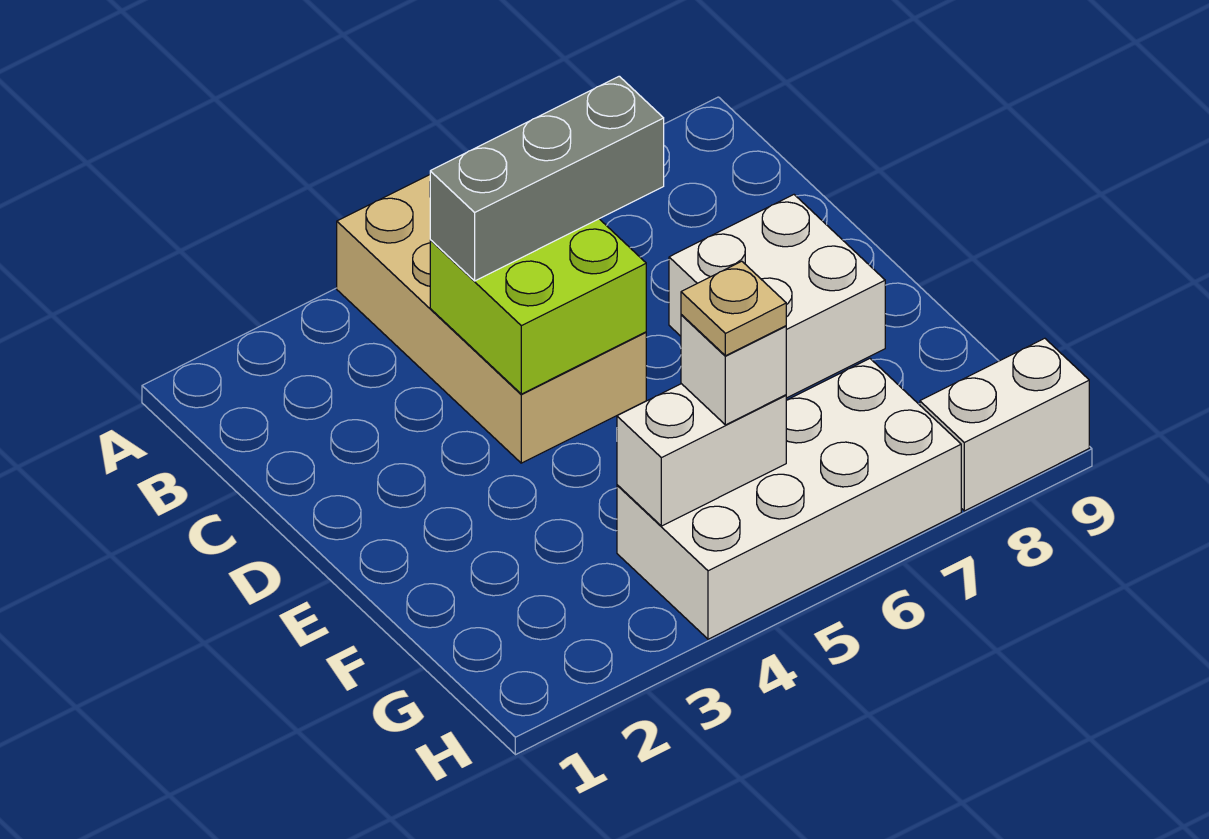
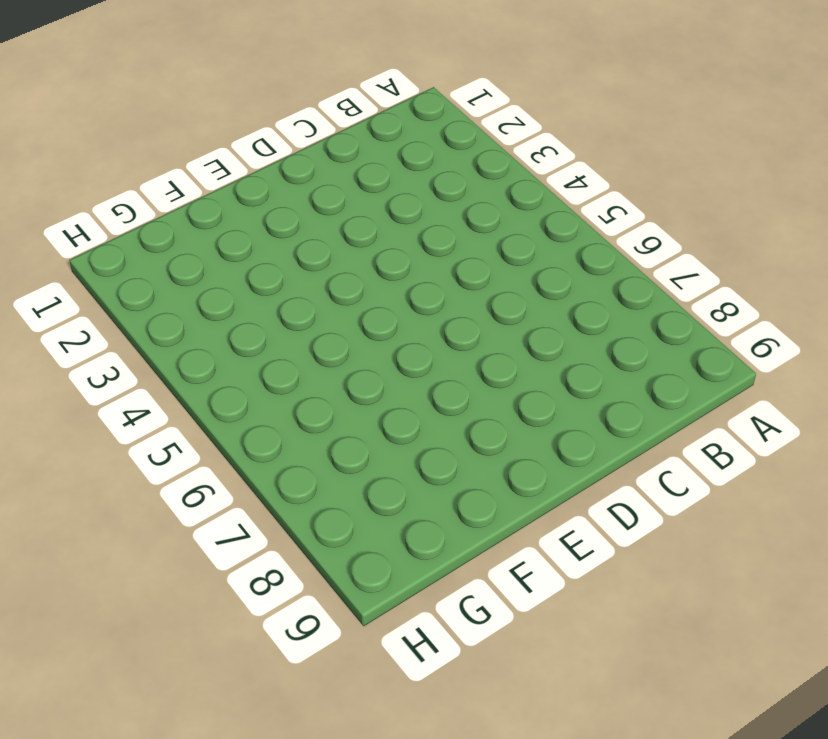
none -> tan 2x4 brick [337,175,646,463]
none -> white 2x2 brick [669,195,885,398]

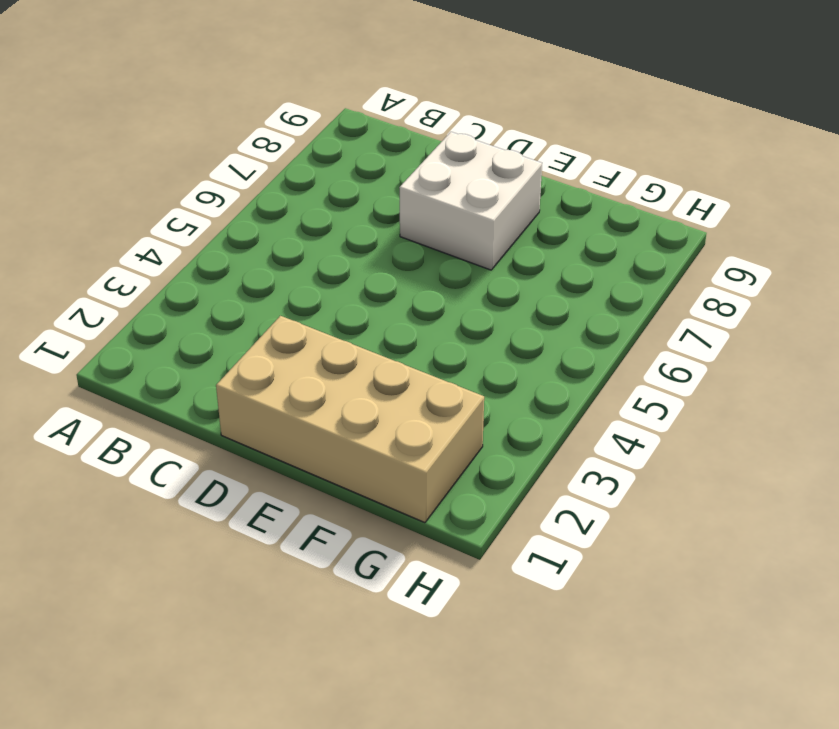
tan 2x4 brick [216,316,484,523] -> tan 2x4 brick moved to [337,175,646,463]
none -> white 2x4 brick [617,359,961,639]
none -> white 1x2 brick [920,338,1089,511]

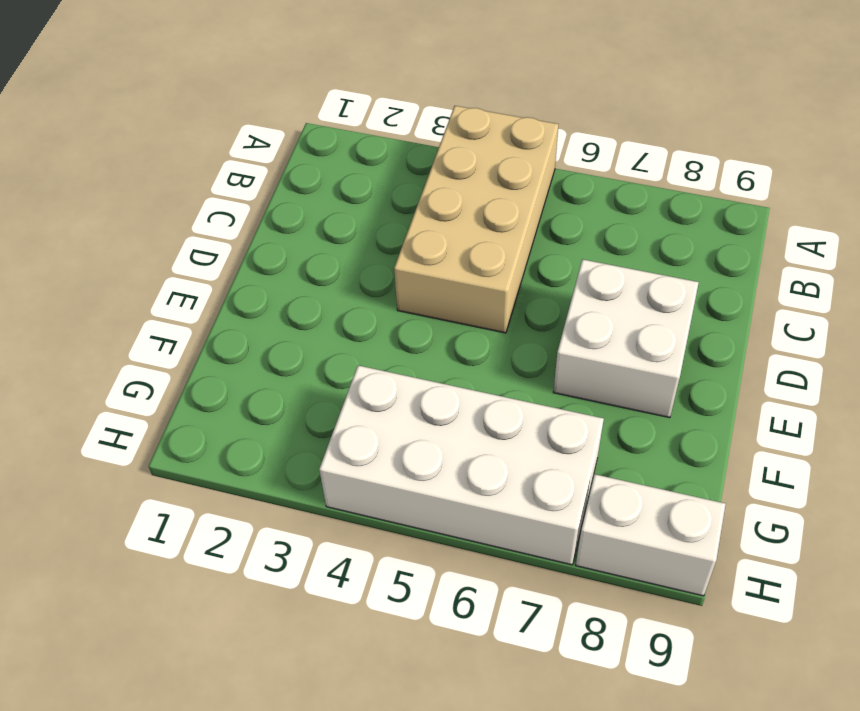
none -> lime 2x2 brick [430,219,646,394]
none -> white 1x2 brick [617,384,786,526]

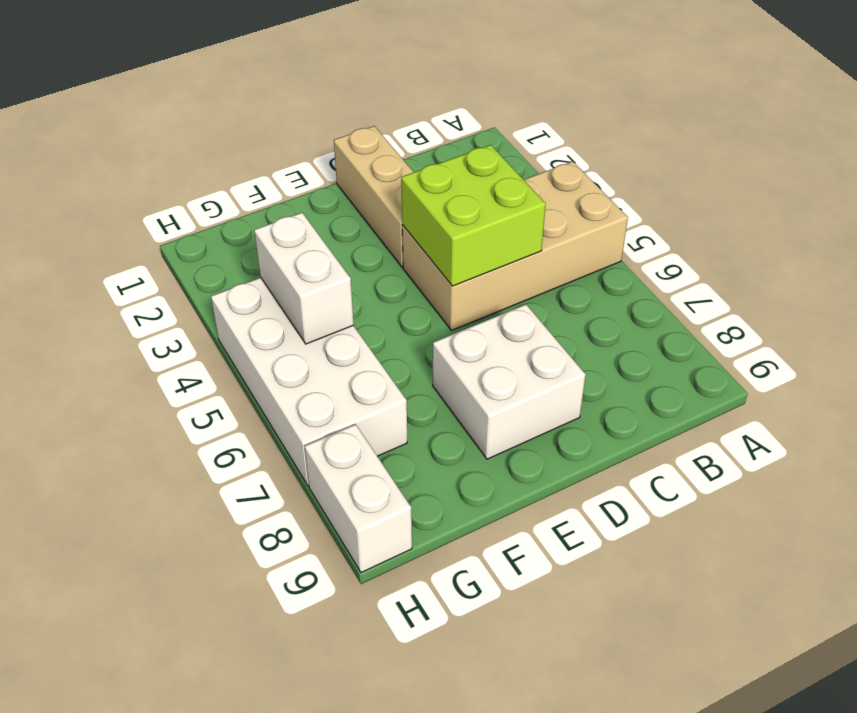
tan 1x3 brick [334,126,414,267] -> none
none -> grey 1x3 brick [430,76,664,281]
none -> white 1x1 brick [681,315,786,425]

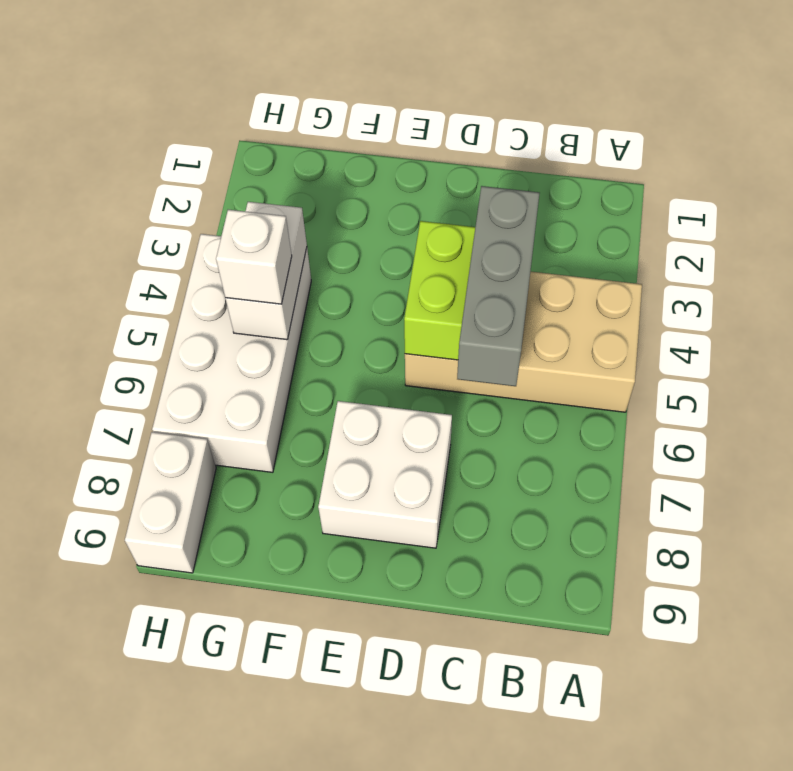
none -> tan 1x1 plate [681,261,786,356]

